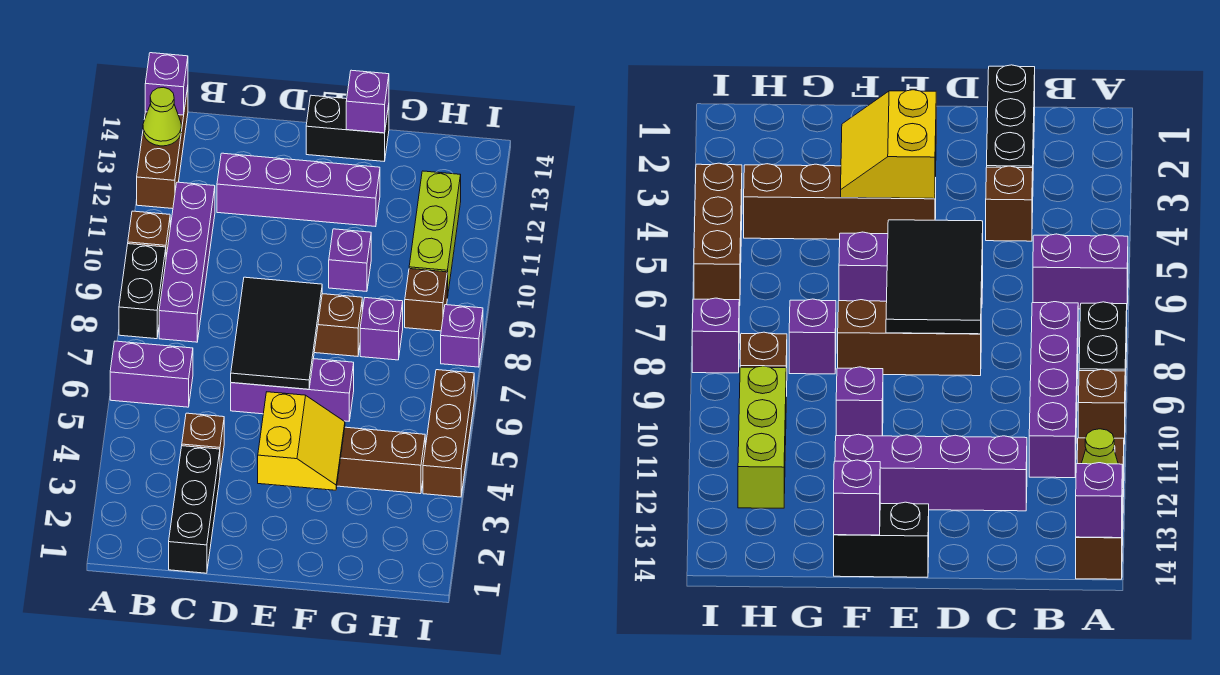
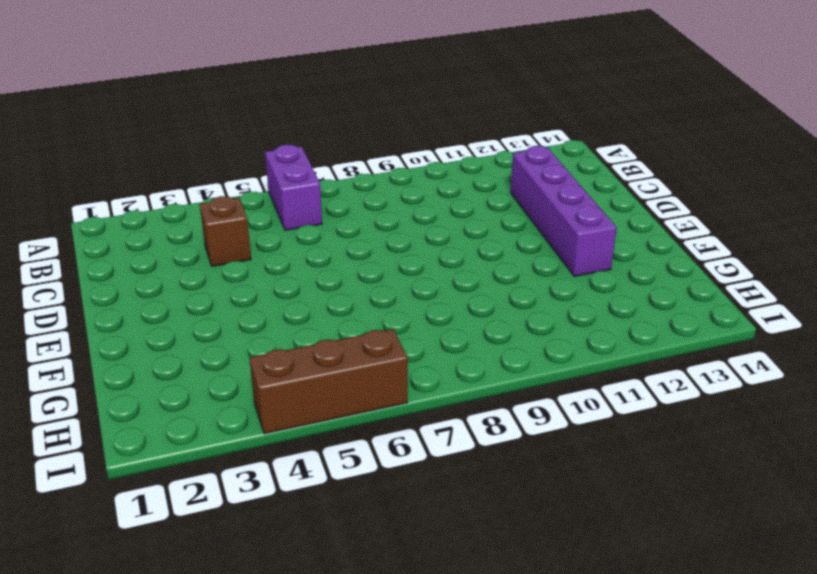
none -> black 1x2 brick [119,244,166,339]
none -> brown 1x1 brick [128,211,170,257]
none -> brown 1x3 brick [137,87,188,209]

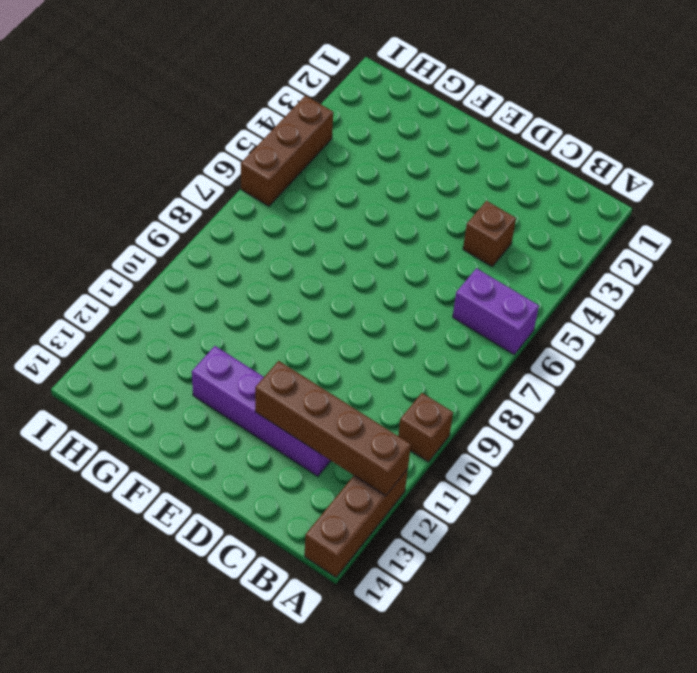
brown 1x4 brick [255,361,411,496] -> brown 1x4 brick moved to [337,427,425,494]
none -> black 1x2 brick [119,244,166,339]
none -> purple 1x4 brick [159,182,215,342]
none -> black 1x3 brick [169,446,220,573]

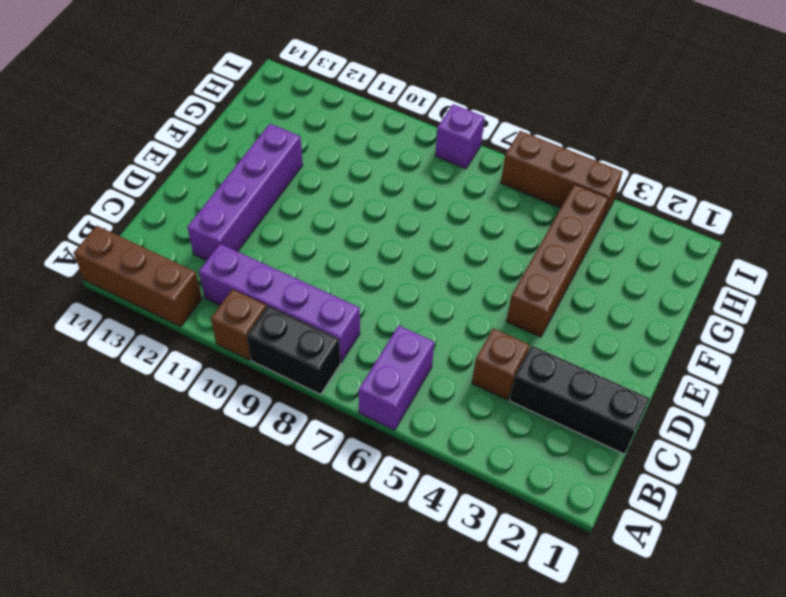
none -> purple 1x3 brick [231,359,354,421]
none -> brown 1x3 brick [314,294,362,356]
none -> black 1x2 brick [306,95,389,161]

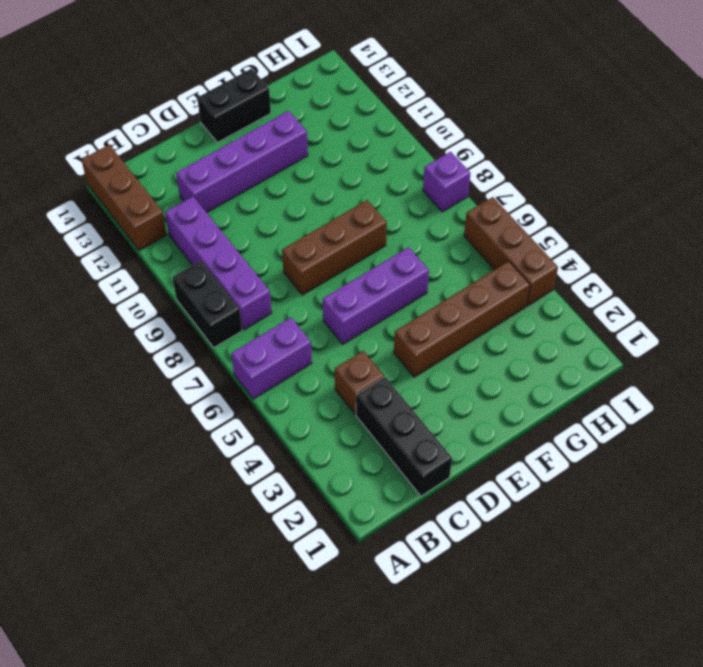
none -> brown 1x1 brick [128,211,170,257]
none -> purple 1x1 brick [329,229,371,291]
none -> purple 1x1 brick [360,298,403,360]

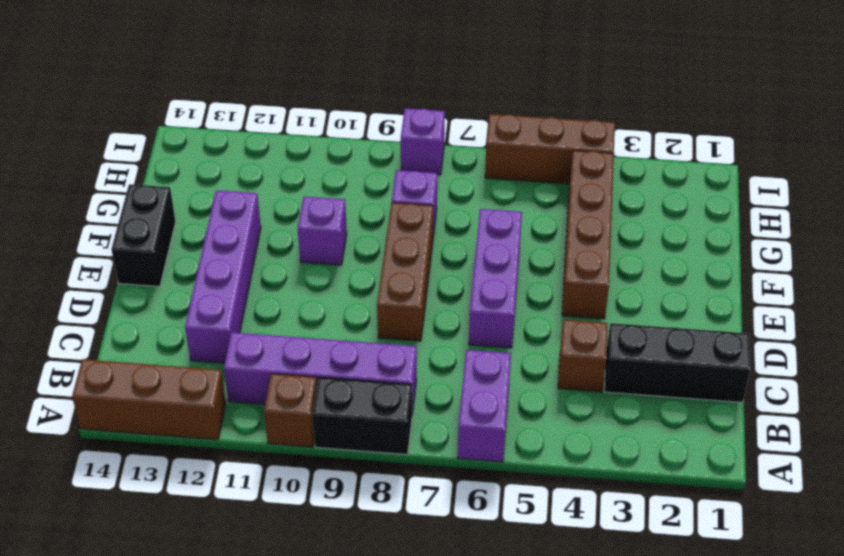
none -> brown 1x1 brick [405,269,447,331]
none -> lime 1x3 brick [409,171,461,298]
none -> lime 1x1 cone [143,87,181,146]

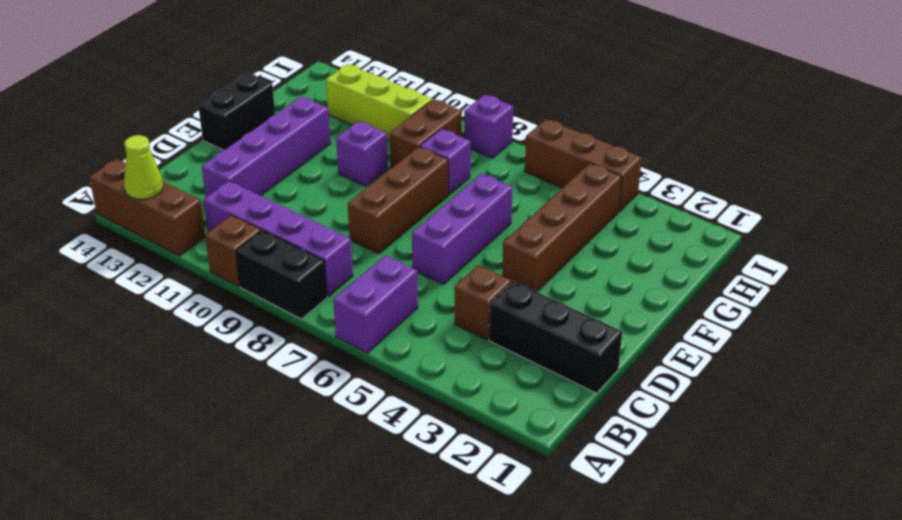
brown 1x2 brick [390,99,462,168] -> brown 1x1 brick [405,269,447,331]
none -> purple 1x1 brick [145,53,188,115]
none -> black 2x3 tile [231,277,322,389]
none -> yellow 2x2 slope [258,392,345,490]

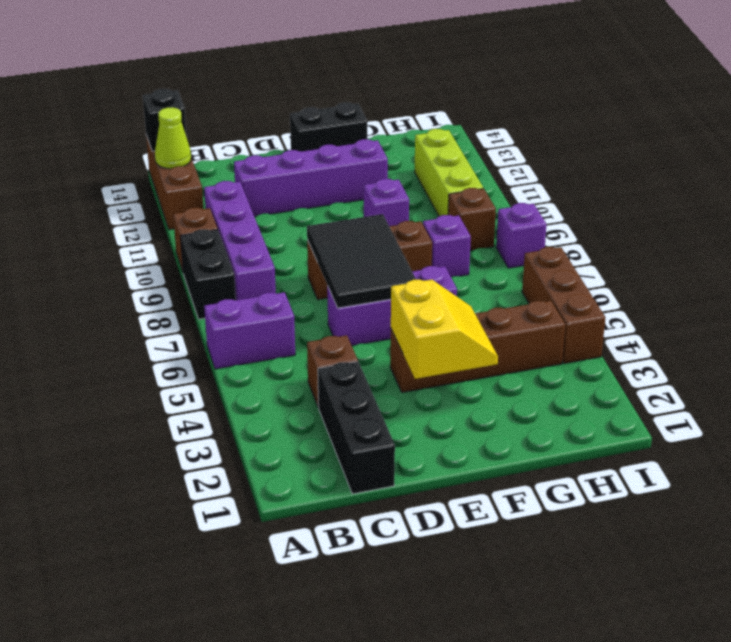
black 1x1 brick [143,89,187,151] -> purple 1x1 brick [145,53,188,115]
none -> purple 1x1 brick [346,70,389,133]

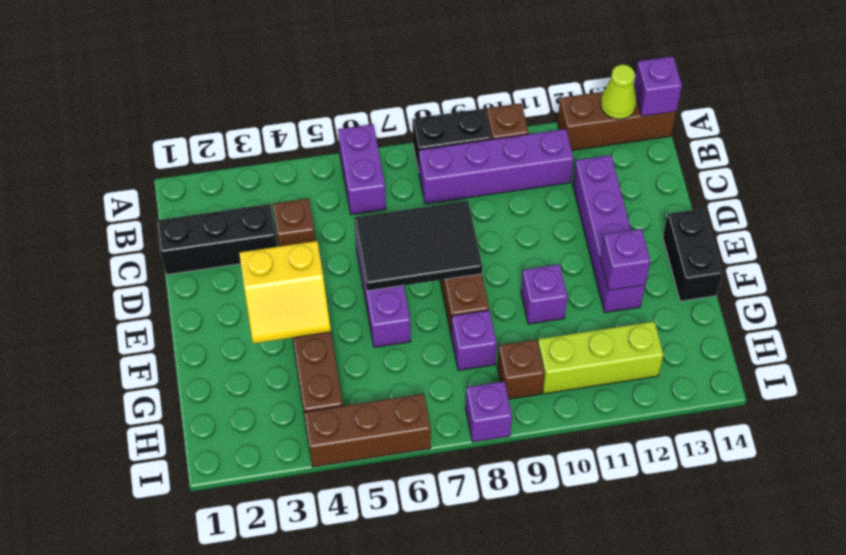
purple 1x1 brick [600,229,651,290] -> purple 1x1 brick moved to [346,70,389,133]

